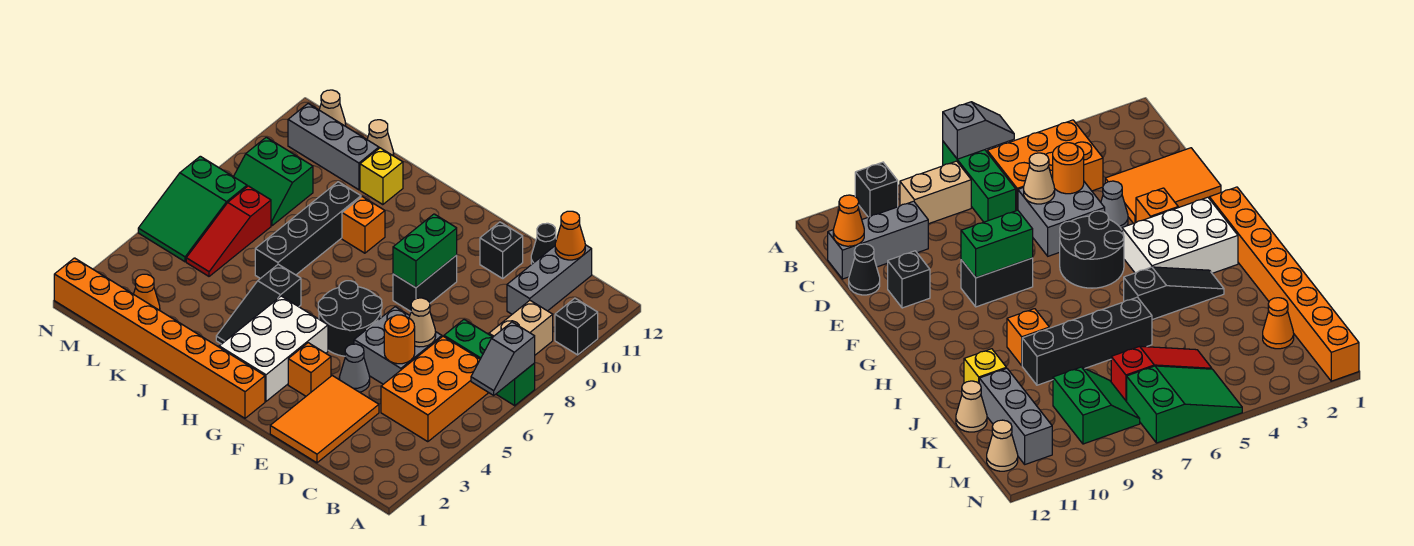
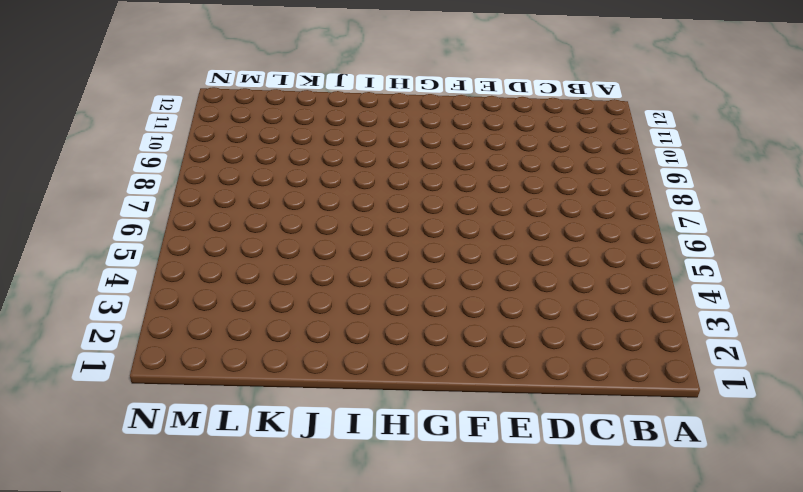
none -> green 1x3 brick [444,320,535,406]
none -> black 1x1 brick [555,298,598,355]
none -> orange 2x3 brick [381,336,489,442]
none -> tan 1x2 brick [489,300,553,355]

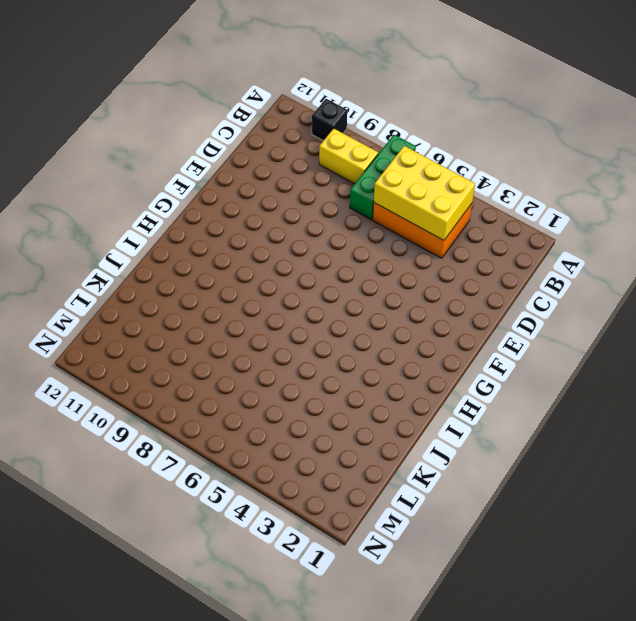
yellow 2x3 brick [374,146,475,240] -> none
yellow 1x2 brick [319,129,378,184] -> tan 1x2 brick [489,300,553,355]
none -> grey 1x3 brick [507,245,592,314]
none -> orange 2x3 tile [270,376,379,463]
none -> grey 2x2 brick [354,307,442,384]
none -> black 1x1 cone [531,223,556,264]

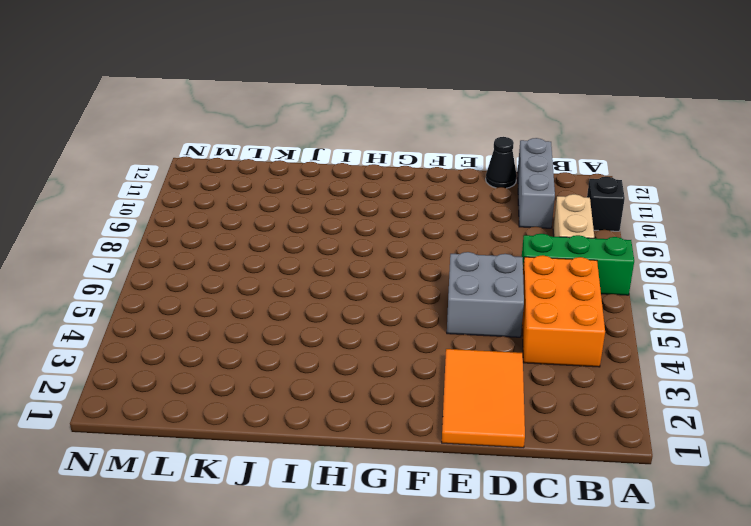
none -> grey 1x1 cone [339,344,370,392]
none -> black 1x1 brick [480,222,523,278]
none -> orange 1x1 brick [288,343,331,396]
none -> black 2x2 round brick [318,281,382,356]

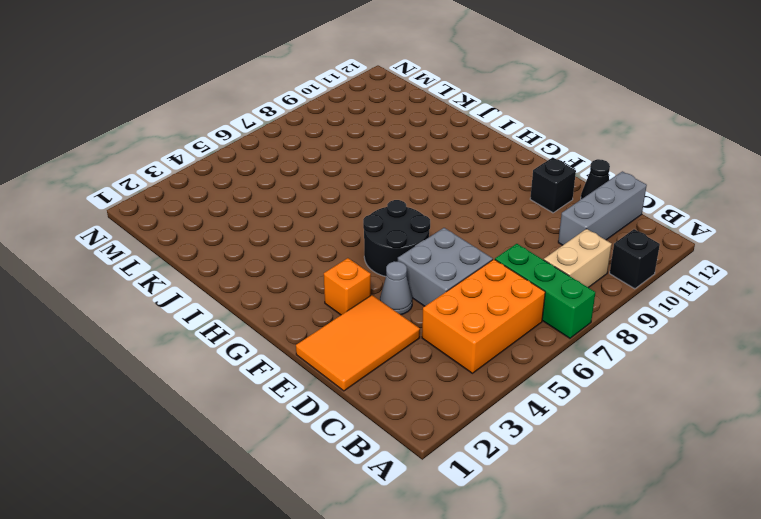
none -> black 1x2 brick [393,255,457,312]
none -> orange 1x8 brick [54,258,265,418]
none -> white 2x3 brick [219,296,328,401]
none -> black 1x3 slope [216,264,301,344]

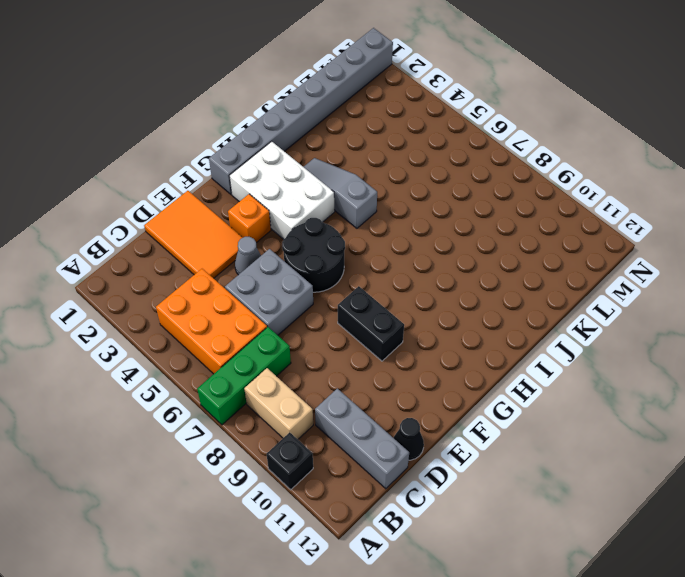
grey 1x8 brick [209,28,393,194] -> orange 1x8 brick [54,258,265,418]
grey 1x3 slope [304,158,377,228] -> black 1x3 slope [216,264,301,344]
none -> black 1x1 brick [480,222,523,278]
none -> orange 1x1 brick [342,197,385,253]
none -> black 1x4 brick [255,182,361,278]
none -> yellow 1x1 brick [360,148,403,205]

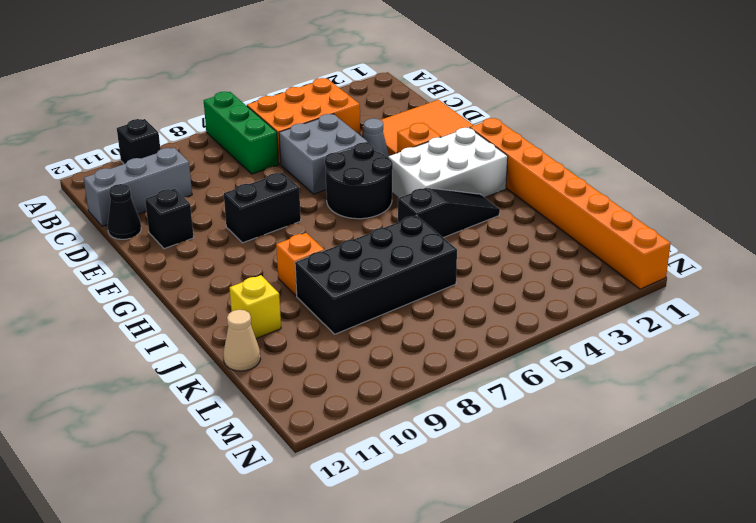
black 2x4 brick [295,215,457,334] -> black 1x4 brick [255,182,361,278]
none -> tan 1x2 brick [489,300,553,355]
none -> grey 1x3 brick [288,104,379,190]
none -> orange 1x1 cone [134,274,160,310]
none -> red 1x3 slope [186,186,271,276]

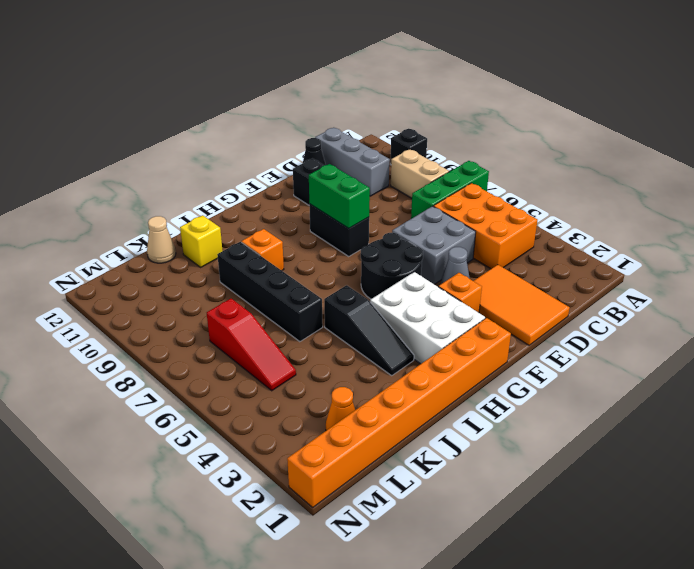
none -> grey 1x3 brick [288,104,379,190]
none -> green 2x2 slope [234,137,313,226]
none -> green 2x3 slope [138,156,247,262]
none -> tan 1x1 cone [319,90,346,126]

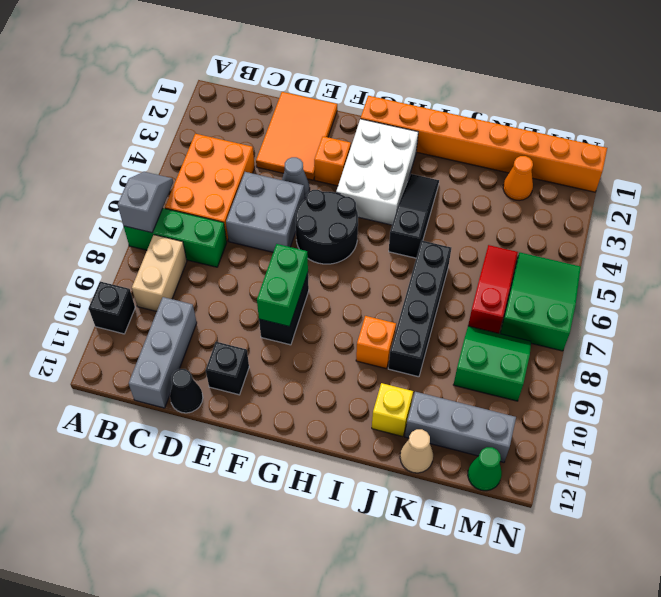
green 1x1 cone [468,447,502,491] -> tan 1x1 cone [319,90,346,126]
none -> orange 1x1 cone [555,211,585,260]
none -> orange 1x1 round brick [384,315,415,364]
none -> tan 1x1 cone [409,298,436,347]

